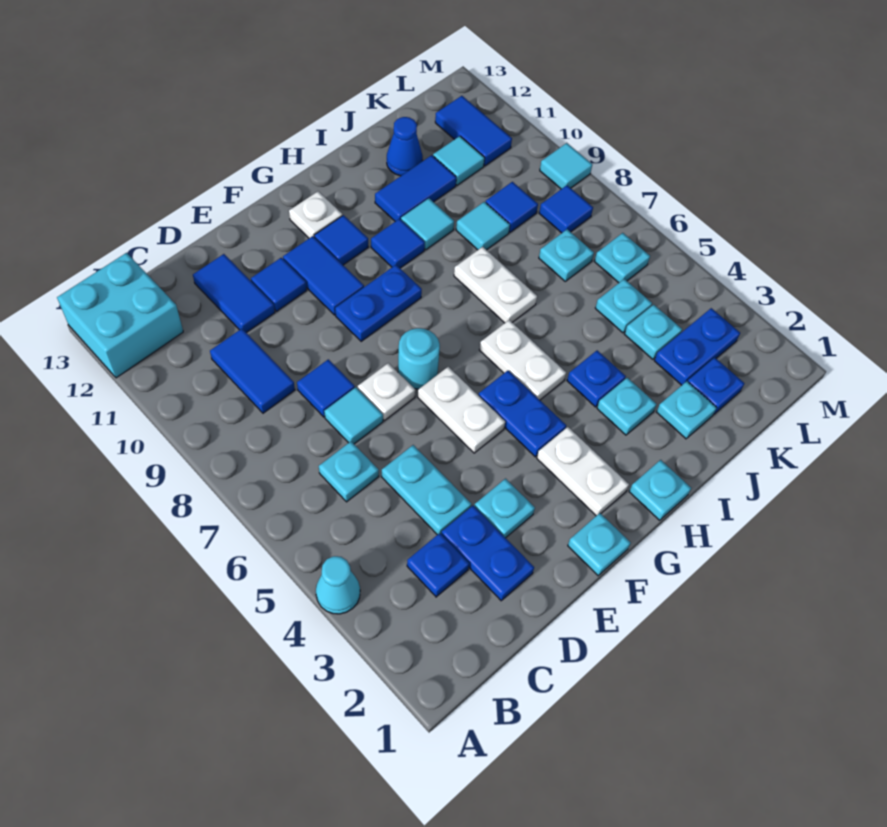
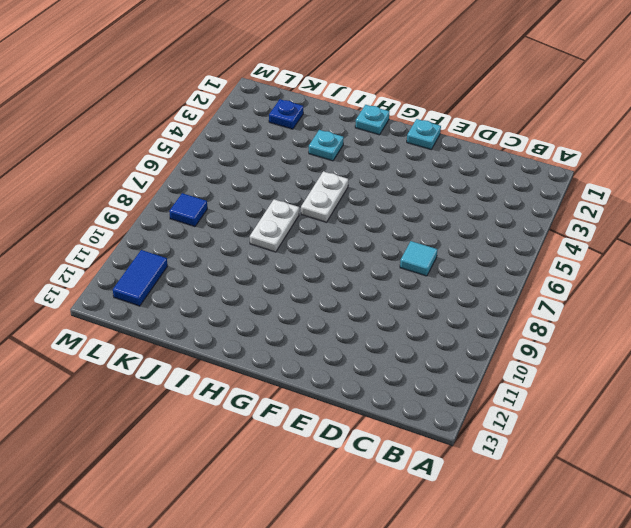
none -> cyan 1x1 cone [316,556,360,614]
none -> cyan 2x2 brick [57,253,183,378]
none -> blue 1x1 plate [407,533,469,597]
none -> cyan 1x1 plate [319,441,379,502]

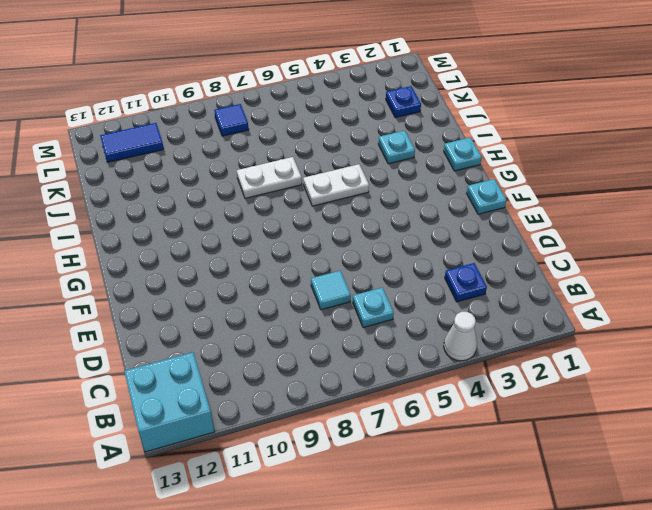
white 1x1 cone [444,312,477,361] -> cyan 1x1 cone [316,556,360,614]
none -> blue 1x2 tile [210,329,295,413]
none -> blue 1x2 plate [441,506,534,601]
none -> cyan 1x2 plate [382,445,471,535]
none -> blue 1x1 tile [297,359,355,417]

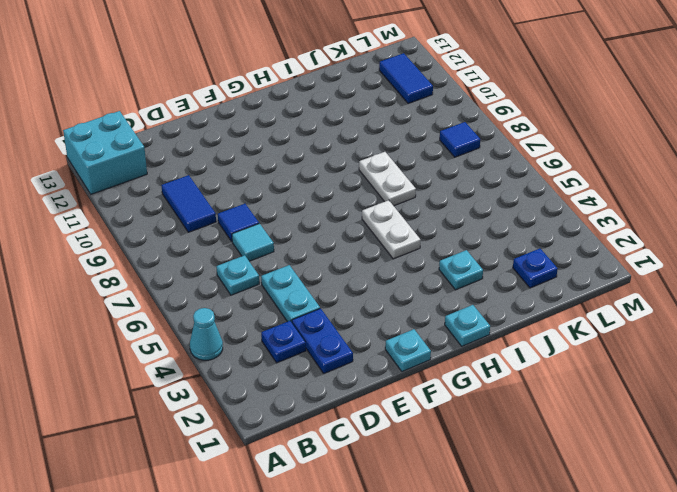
none -> blue 1x2 tile [193,254,275,333]
none -> cyan 1x1 plate [474,479,535,538]
none -> white 1x1 plate [358,363,415,421]
none -> blue 1x1 tile [251,258,307,312]

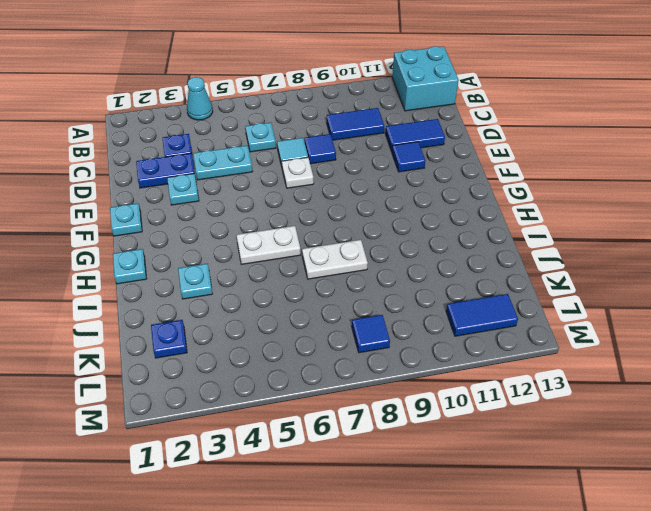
none -> white 1x2 plate [418,367,505,453]
none -> cyan 1x1 round brick [398,328,440,389]
none -> blue 1x2 plate [335,265,422,342]
none -> blue 1x2 tile [283,236,364,315]

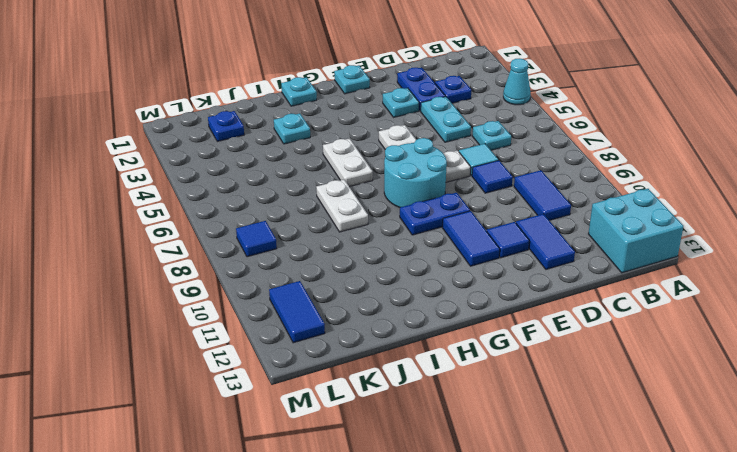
cyan 2x2 round brick [384,138,447,208] -> cyan 1x1 round brick [398,328,440,389]
none -> white 1x2 plate [537,427,629,516]
none -> blue 1x2 plate [478,371,566,457]
none -> blue 1x1 tile [314,215,368,265]
none -> white 1x1 plate [289,191,342,238]

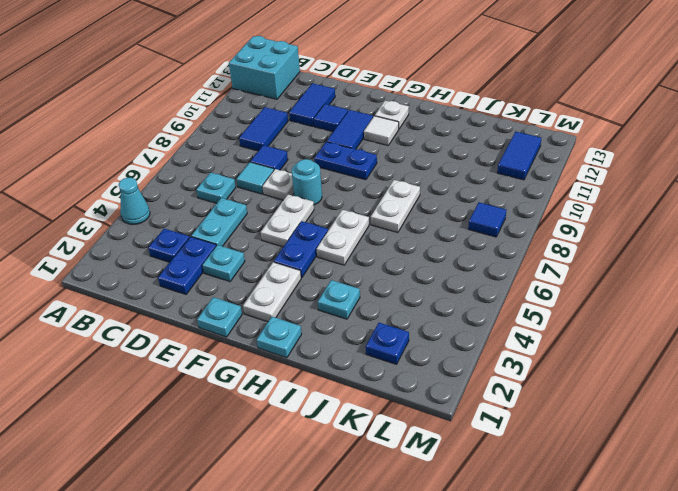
white 1x1 tile [364,116,399,145] -> blue 1x1 tile [314,215,368,265]
none -> blue 1x1 tile [371,219,425,268]
none -> blue 1x1 plate [567,350,626,407]
none -> cyan 1x1 tile [401,198,454,250]
none -> blue 1x2 tile [375,155,456,221]

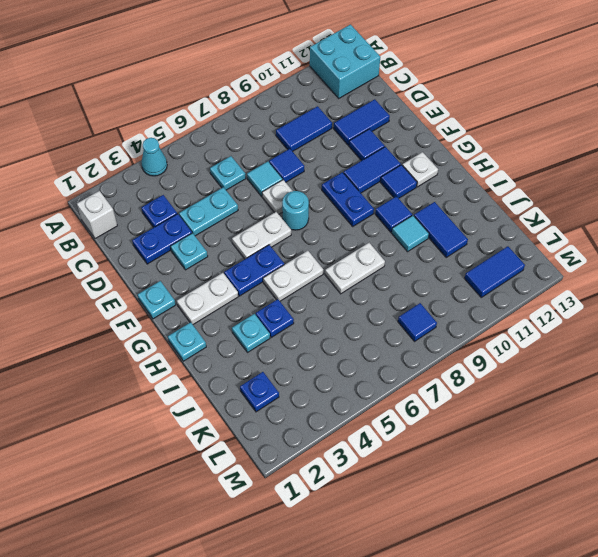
white 1x1 brick [77,191,117,239] -> none
none -> cyan 1x1 plate [657,381,717,439]
none -> cyan 1x1 tile [456,202,510,250]
none -> blue 1x1 cone [387,117,423,176]
none -> blue 1x2 plate [654,308,740,385]

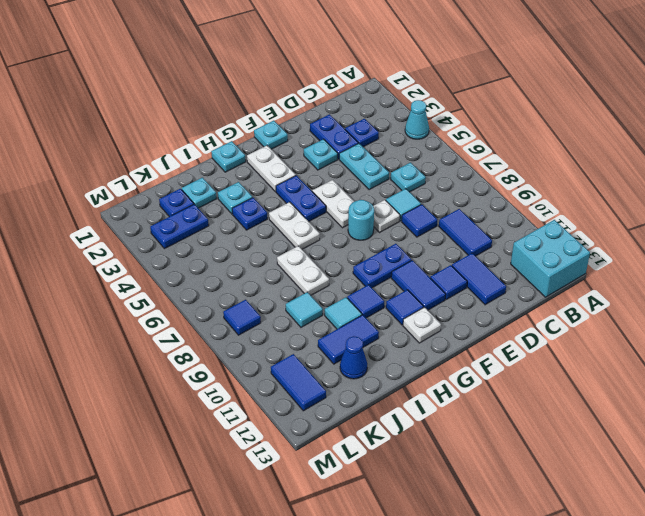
none -> cyan 1x1 plate [624,305,682,359]
none -> cyan 1x1 plate [595,279,652,333]
none -> cyan 1x1 plate [539,229,594,281]
none -> blue 1x1 tile [485,182,538,232]

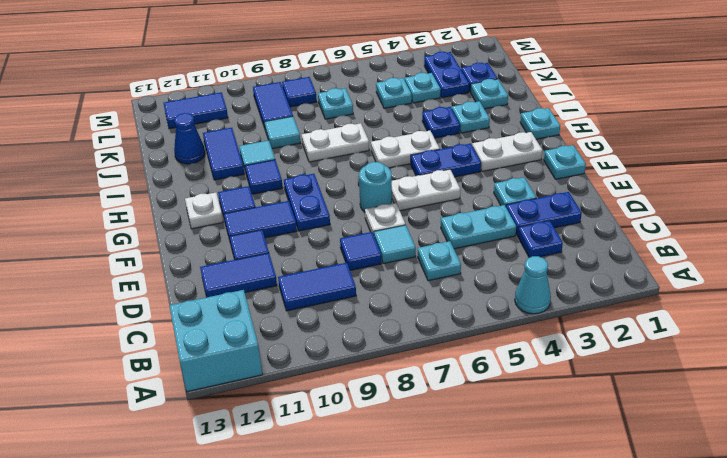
blue 1x2 tile [253,82,293,128] -> blue 1x1 tile [485,182,538,232]
none -> cyan 1x1 tile [433,136,484,185]
none -> cyan 1x1 plate [595,233,650,283]
none -> cyan 1x1 tile [540,143,592,189]

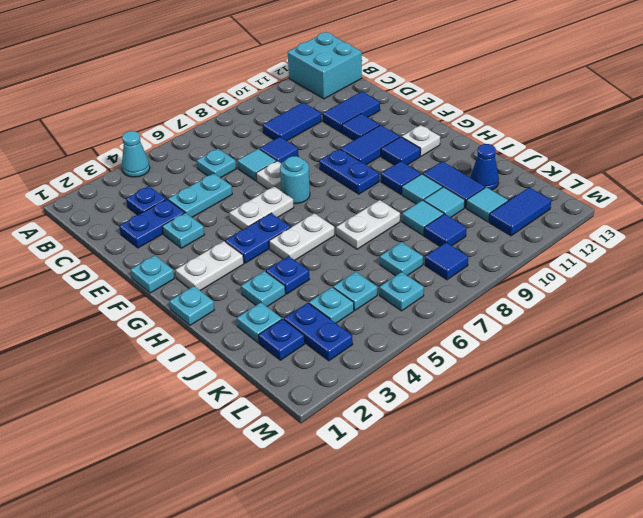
cyan 1x1 tile [424,187,465,217] -> cyan 1x1 tile moved to [540,143,592,189]

